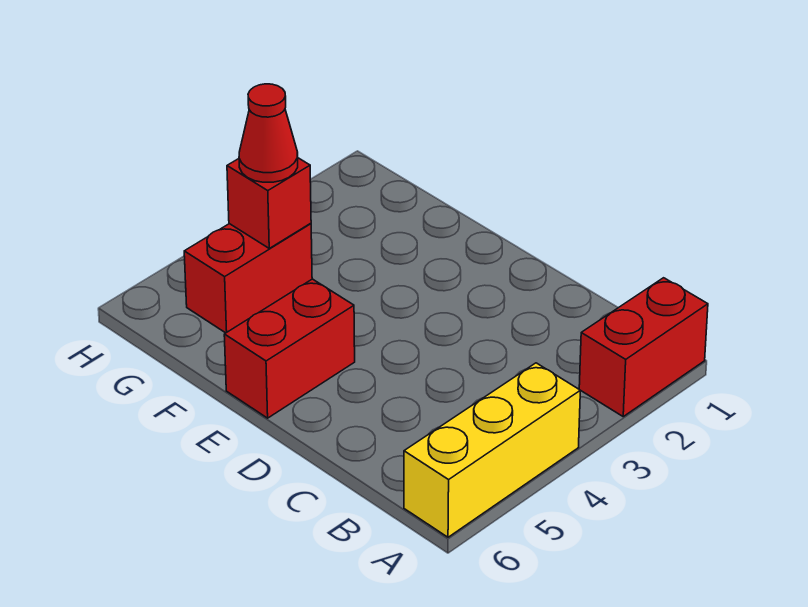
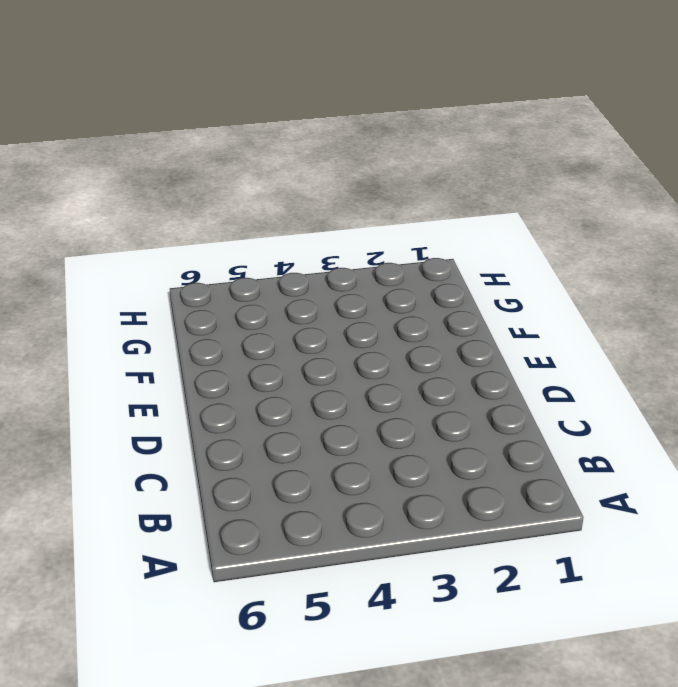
none -> red 1x2 brick [579,278,708,416]
none -> yellow 1x3 brick [404,363,580,537]

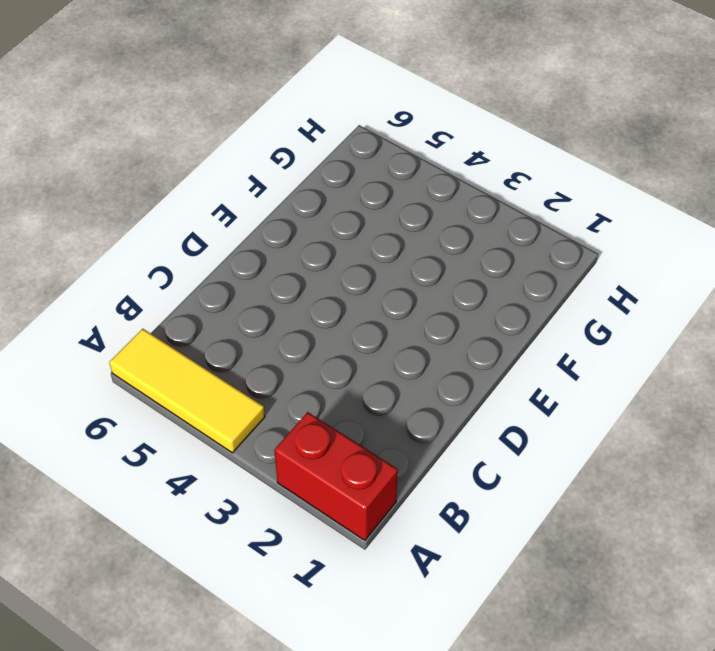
yellow 1x3 tile [109,329,265,453] -> yellow 1x3 brick [404,363,580,537]
none -> red 1x2 brick [224,279,355,418]
none -> red 1x2 brick [184,223,312,333]

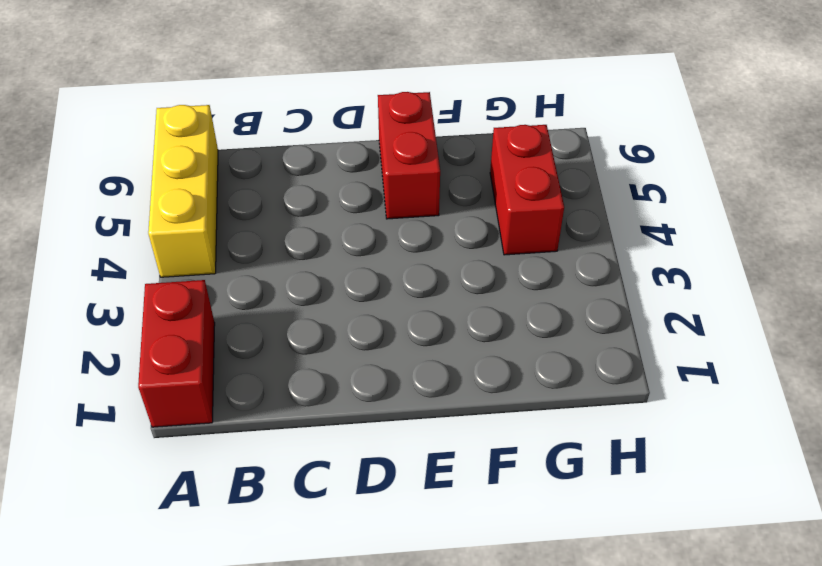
none -> red 1x1 brick [227,158,311,248]
none -> red 1x1 cone [239,84,298,182]

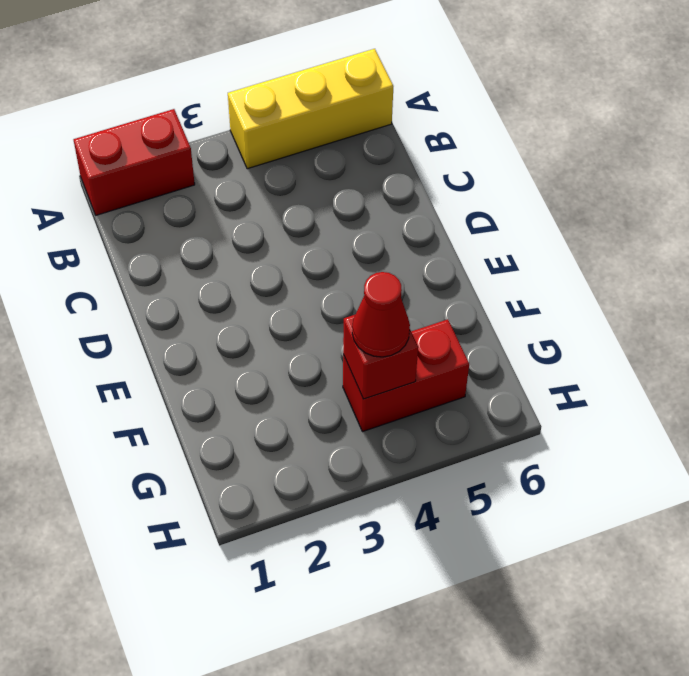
none -> red 1x2 brick [224,279,355,418]

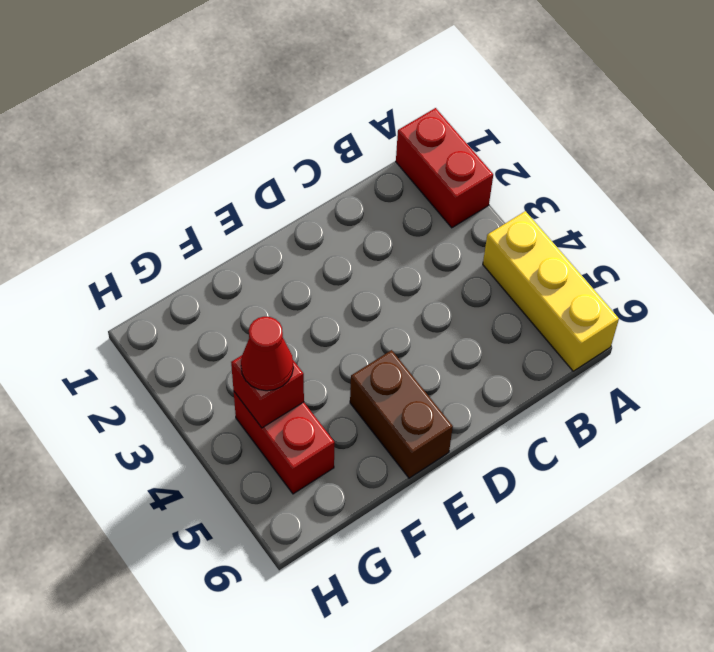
brown 1x2 brick [350,350,453,478] -> red 1x2 brick [224,279,355,418]

